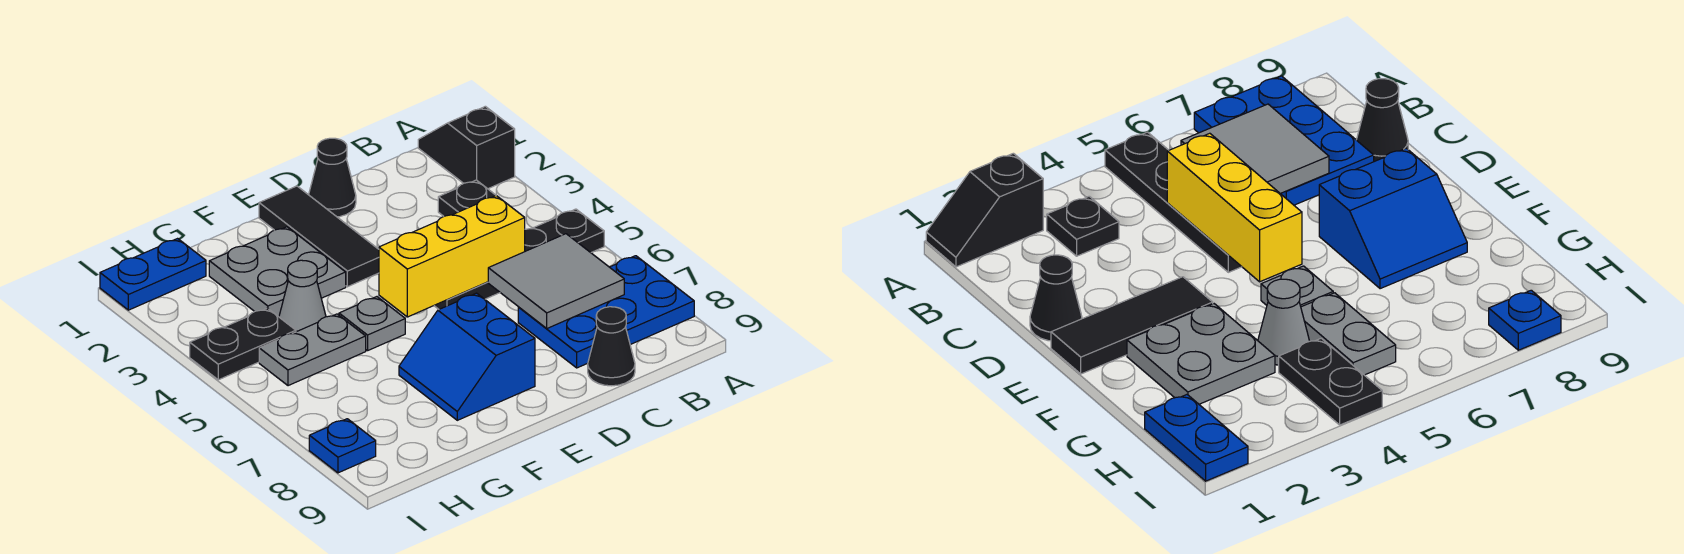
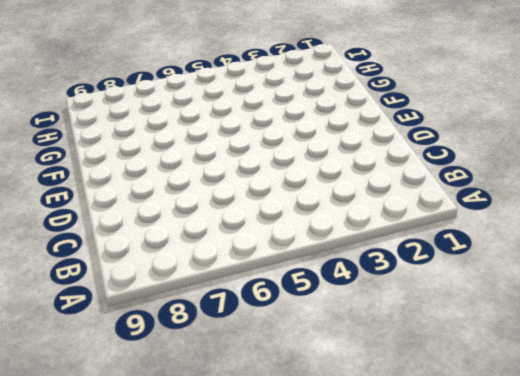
none -> black 1x2 slope [418,106,515,189]
none -> black 1x4 plate [434,209,604,309]
none -> blue 2x3 plate [518,256,694,368]

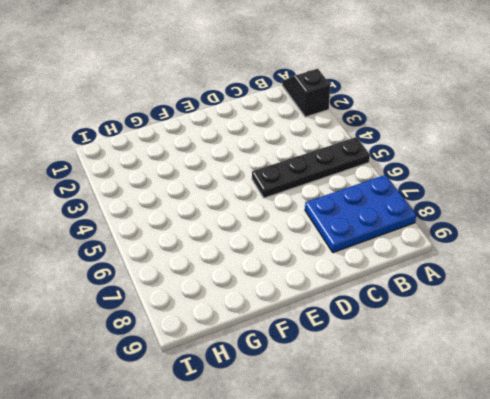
none -> black 1x1 plate [438,180,496,216]
none -> black 1x1 cone [588,307,635,386]
none -> black 1x1 cone [309,138,356,217]

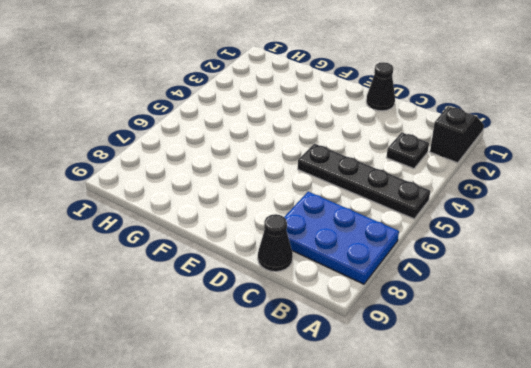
none -> black 1x3 tile [259,186,379,287]
none -> blue 2x2 slope [399,293,535,420]
none -> grey 2x2 plate [209,227,346,317]

